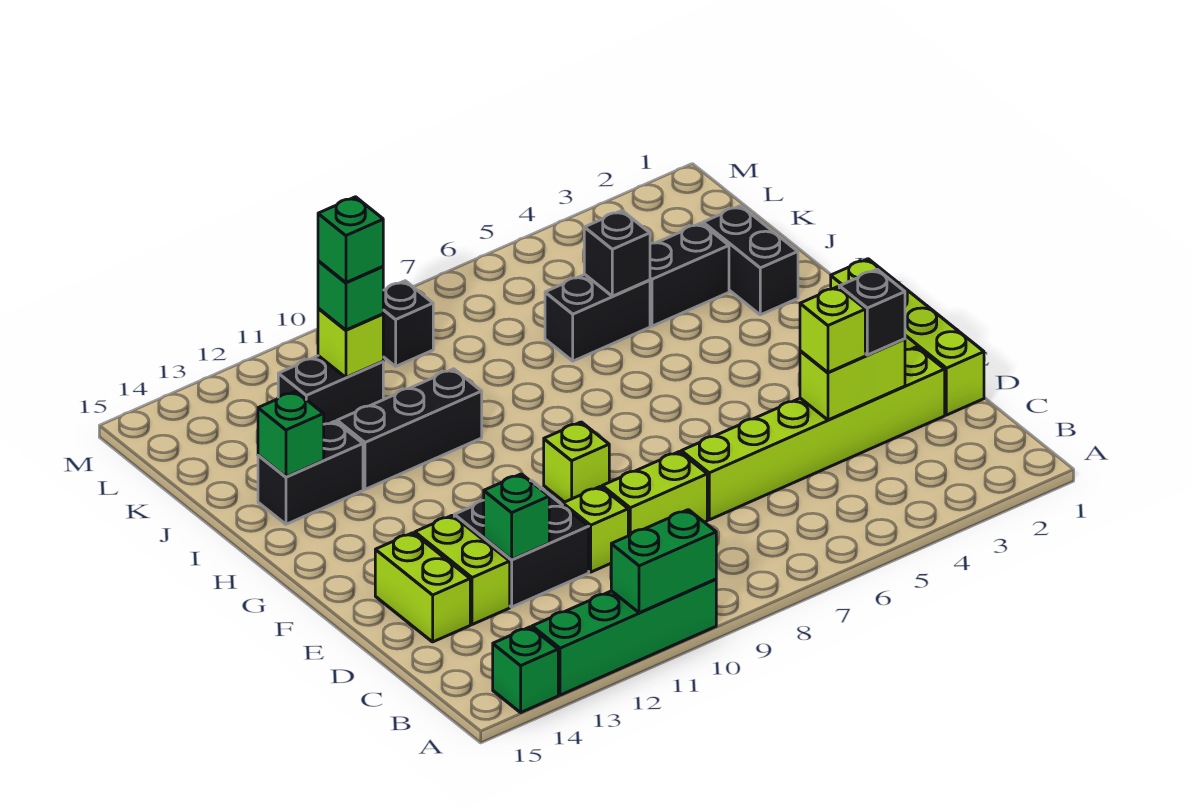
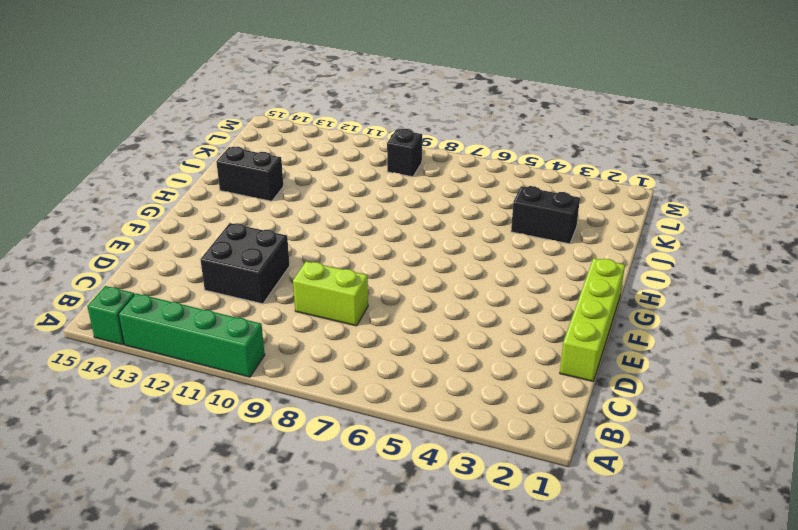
none -> lime 1x6 brick [681,347,945,520]
none -> lime 1x1 brick [563,486,628,572]
none -> lime 1x2 brick [415,515,510,625]

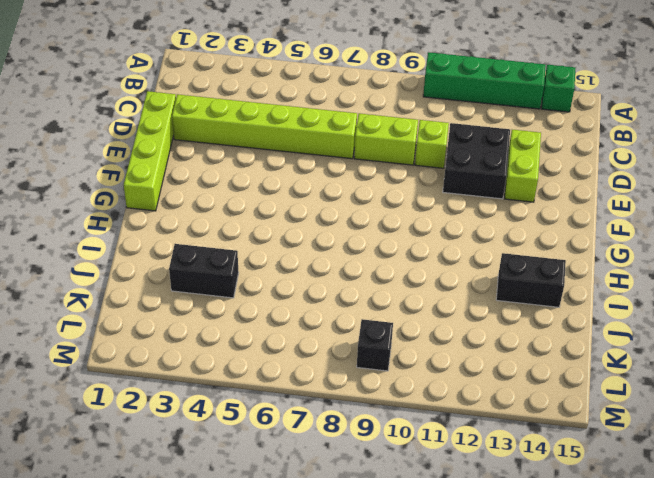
none -> lime 1x2 brick [375,533,470,642]
none -> lime 1x1 brick [544,422,609,502]
none -> black 1x2 brick [703,206,798,315]

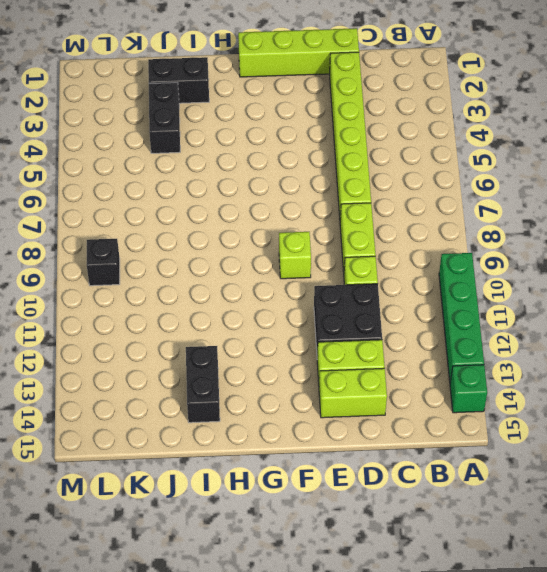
none -> black 1x3 brick [337,369,482,489]
none -> black 1x2 brick [545,274,650,361]
none -> black 1x2 brick [278,356,383,424]

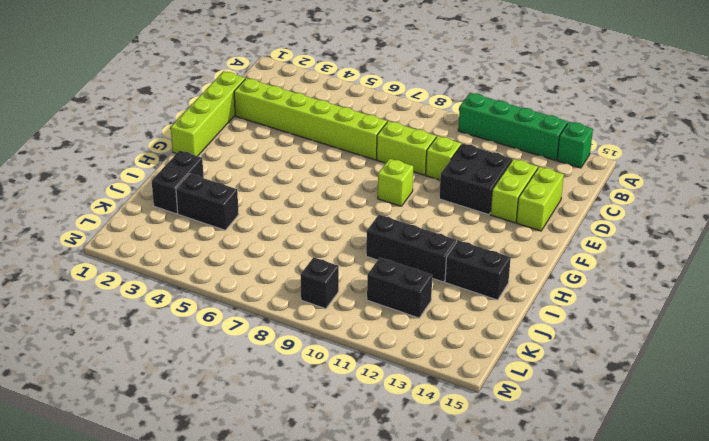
none -> black 1x2 brick [545,274,650,361]
none -> green 1x2 brick [611,510,716,613]
none -> lime 1x2 brick [800,339,905,420]

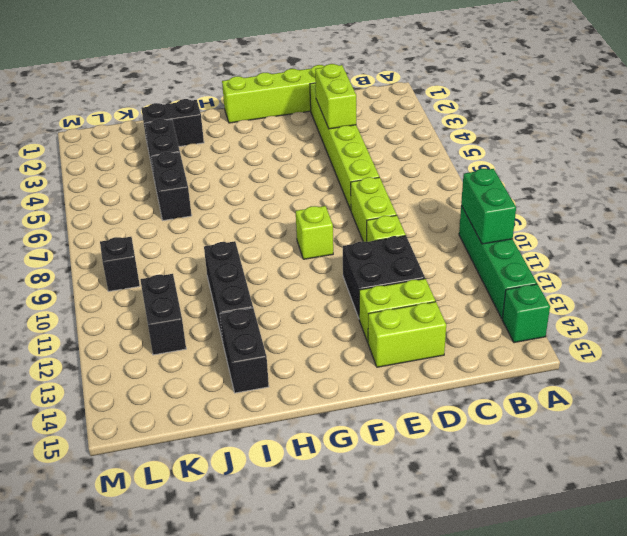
none -> green 1x1 brick [484,474,549,559]
none -> green 1x1 brick [258,391,324,477]
none -> black 1x1 brick [584,211,650,296]

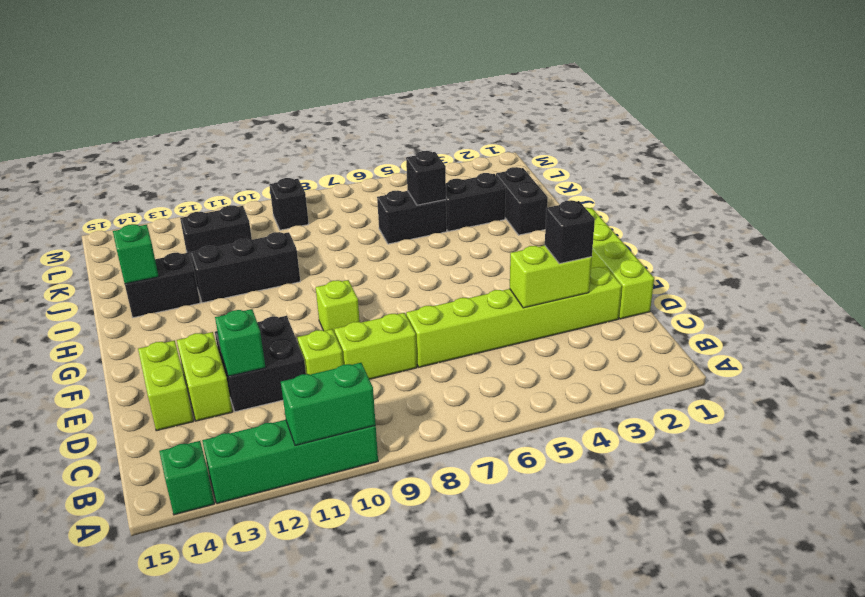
none -> lime 1x1 brick [318,308,383,377]
none -> lime 1x1 brick [800,287,865,372]
none -> green 1x1 brick [318,261,383,330]

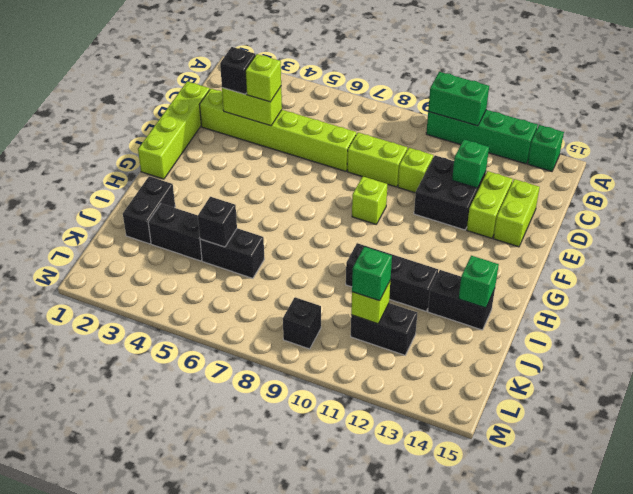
none -> green 1x1 brick [318,197,383,282]

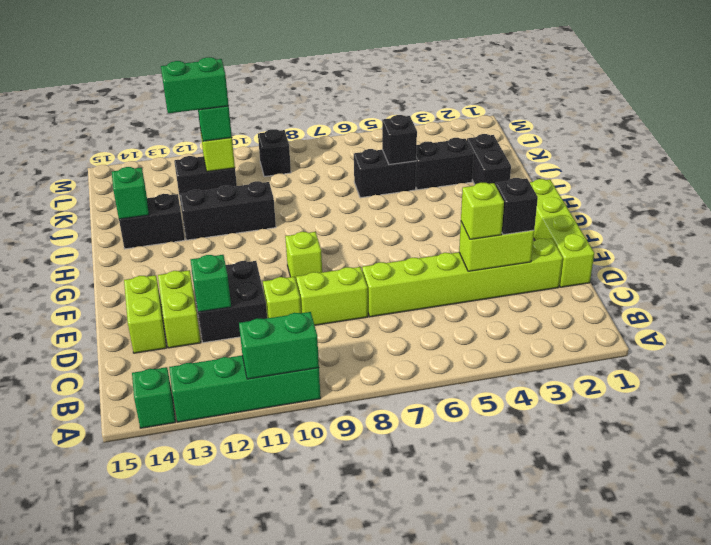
green 1x2 brick [161,57,229,113] -> green 1x1 brick [318,197,383,282]

